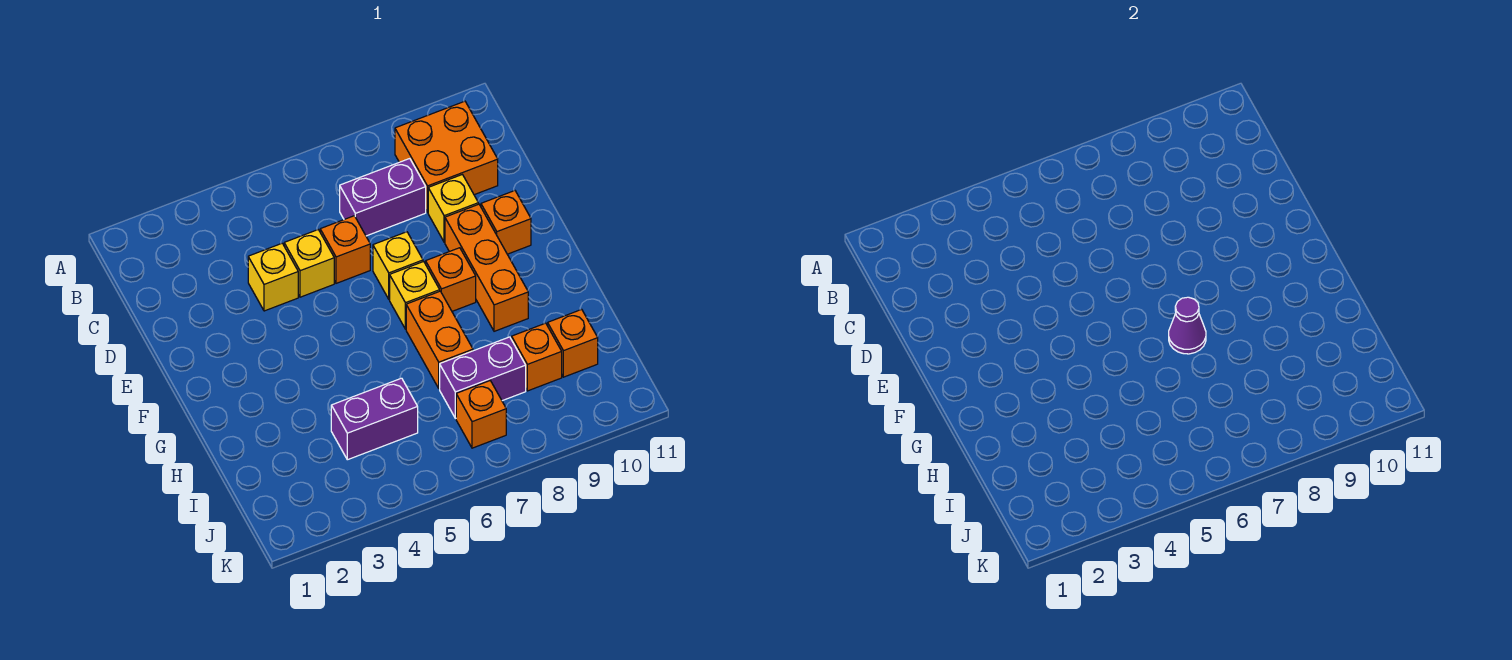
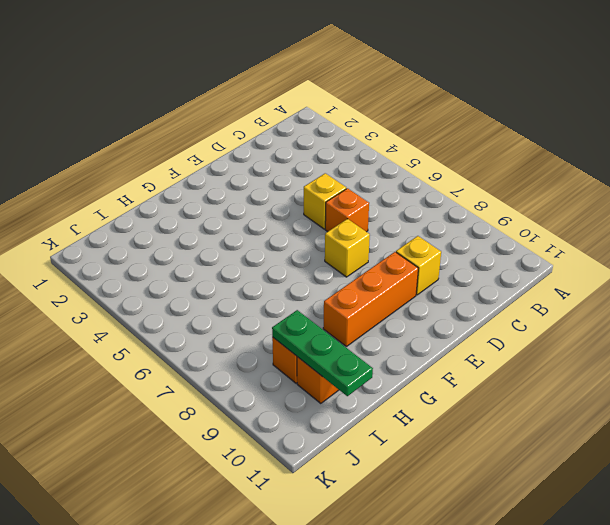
green 1x3 plate [272,310,373,396] -> none
none -> orange 2x2 brick [395,101,498,212]
none -> purple 1x2 brick [340,159,426,236]
none -> yellow 1x1 brick [248,243,298,311]

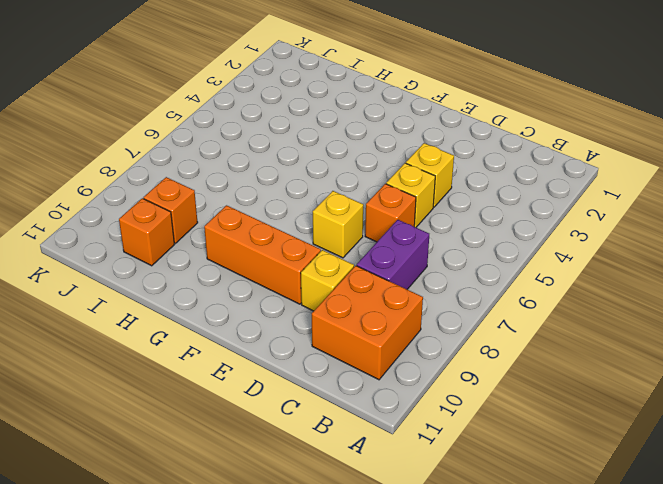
none -> orange 1x1 brick [481,191,531,254]
none -> yellow 1x1 brick [390,261,440,329]
none -> orange 1x1 brick [426,248,476,311]

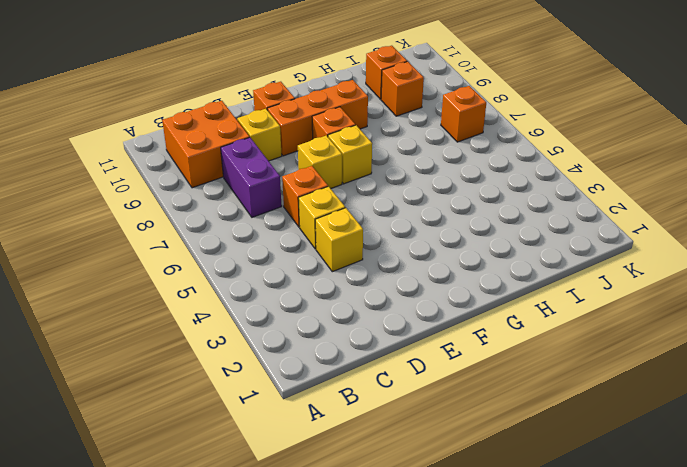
none -> orange 1x2 brick [406,291,473,389]
none -> purple 1x2 brick [331,378,418,460]
none -> purple 1x2 brick [440,337,526,418]

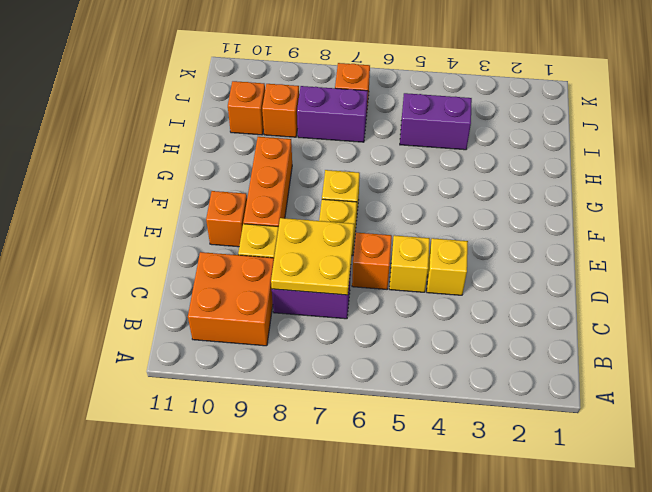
yellow 2x2 plate [271,218,354,295] -> none
none -> orange 1x1 brick [426,248,476,311]
none -> orange 1x2 brick [406,291,473,389]
none -> purple 1x1 cone [1169,297,1206,354]

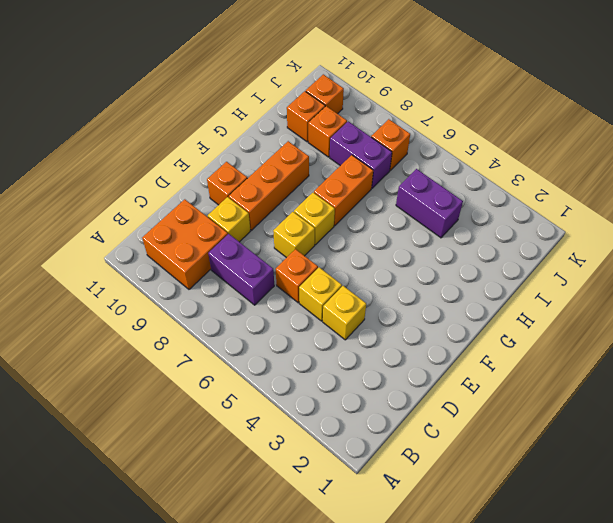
orange 1x1 brick [306,74,344,114] -> orange 1x1 brick moved to [426,248,476,311]
none -> purple 1x1 cone [1169,297,1206,354]

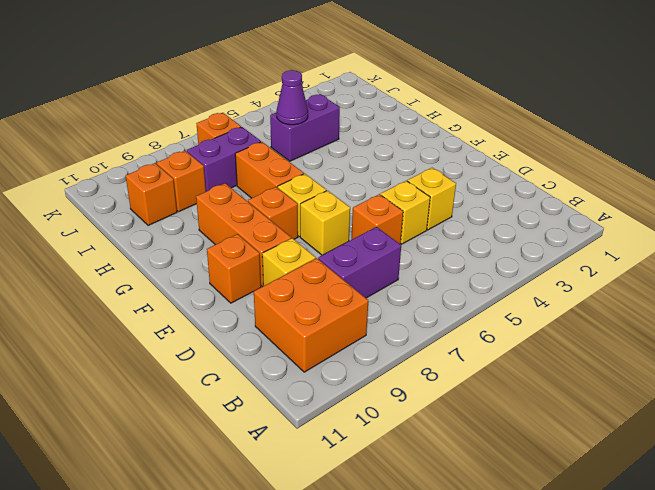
purple 1x1 cone [276,70,308,125] -> purple 1x1 cone moved to [1169,297,1206,354]

